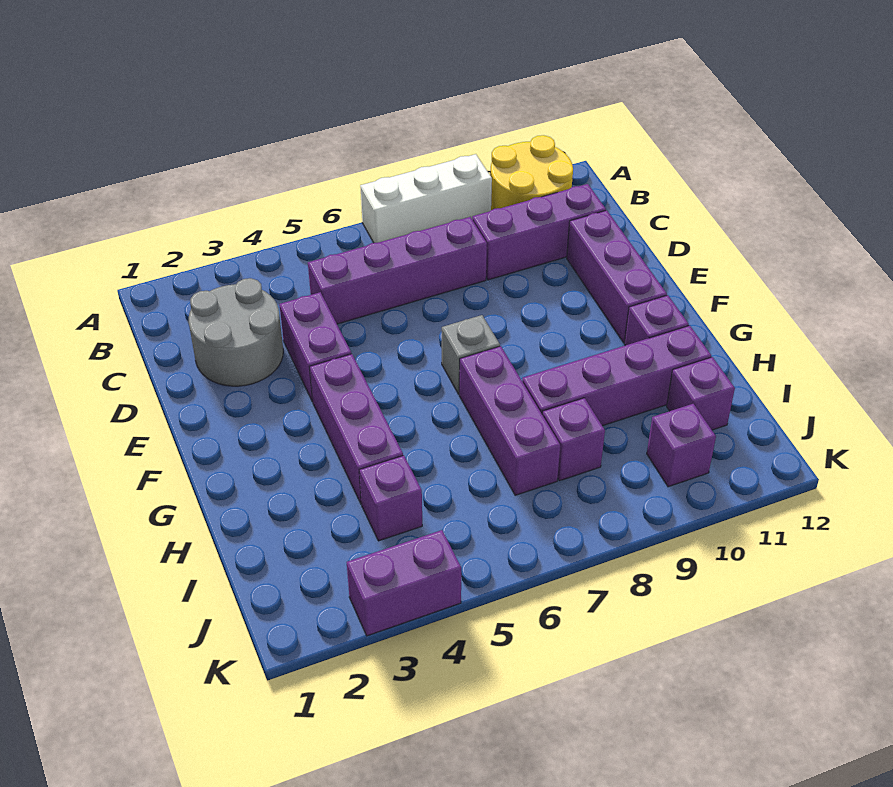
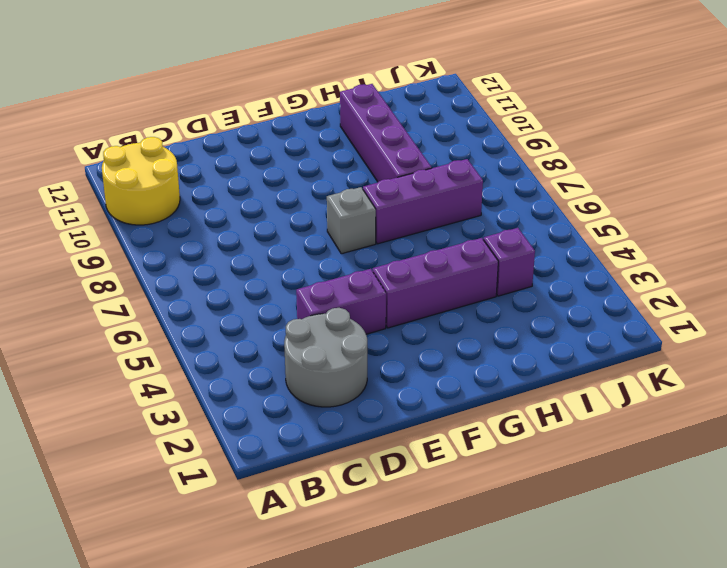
none -> white 1x3 brick [360,154,492,243]
none -> purple 1x4 brick [308,217,487,324]
none -> purple 1x3 brick [472,184,606,280]

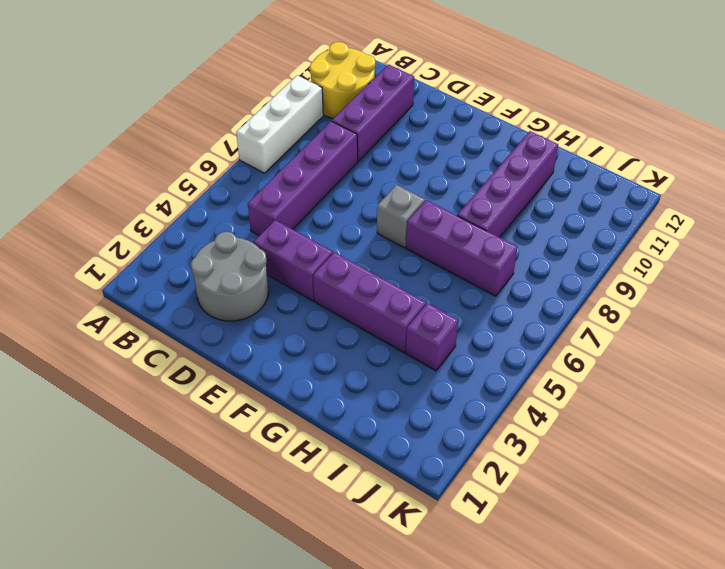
none -> purple 1x3 brick [567,210,667,343]
none -> purple 1x1 brick [625,295,689,345]
none -> purple 1x1 brick [542,398,605,481]

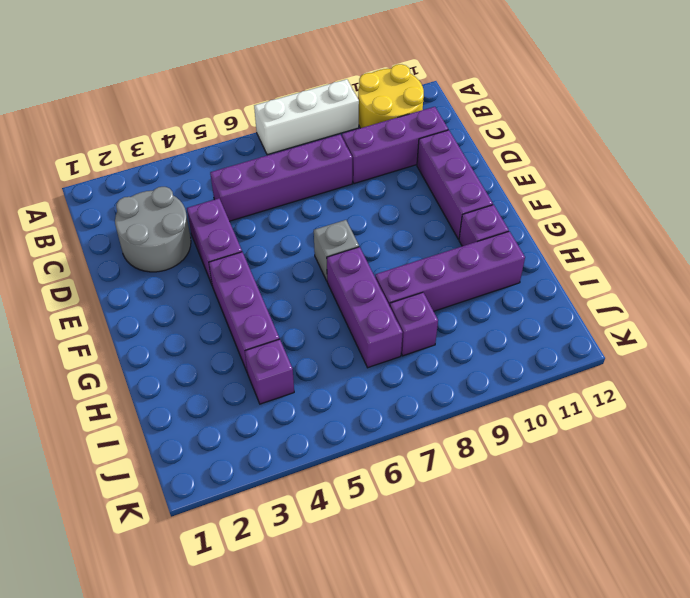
none -> purple 1x1 brick [667,357,735,430]
none -> purple 1x1 brick [647,404,716,487]
none -> purple 1x2 brick [347,530,461,636]

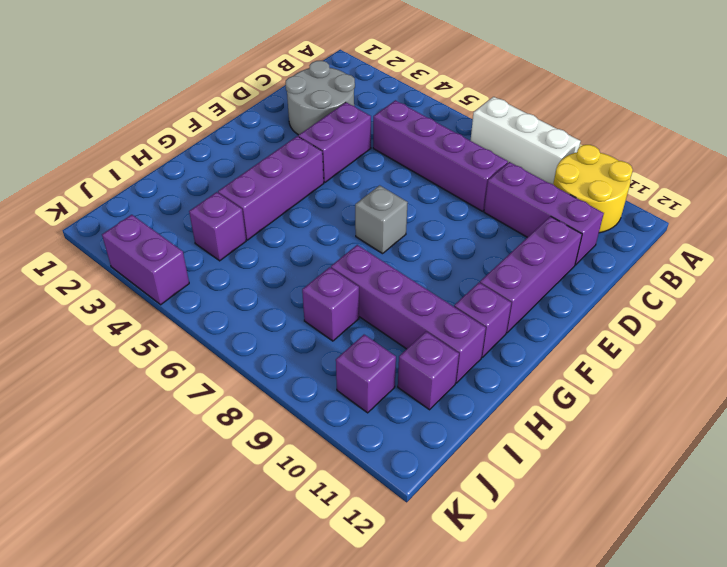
none -> purple 1x3 brick [459,346,560,495]

